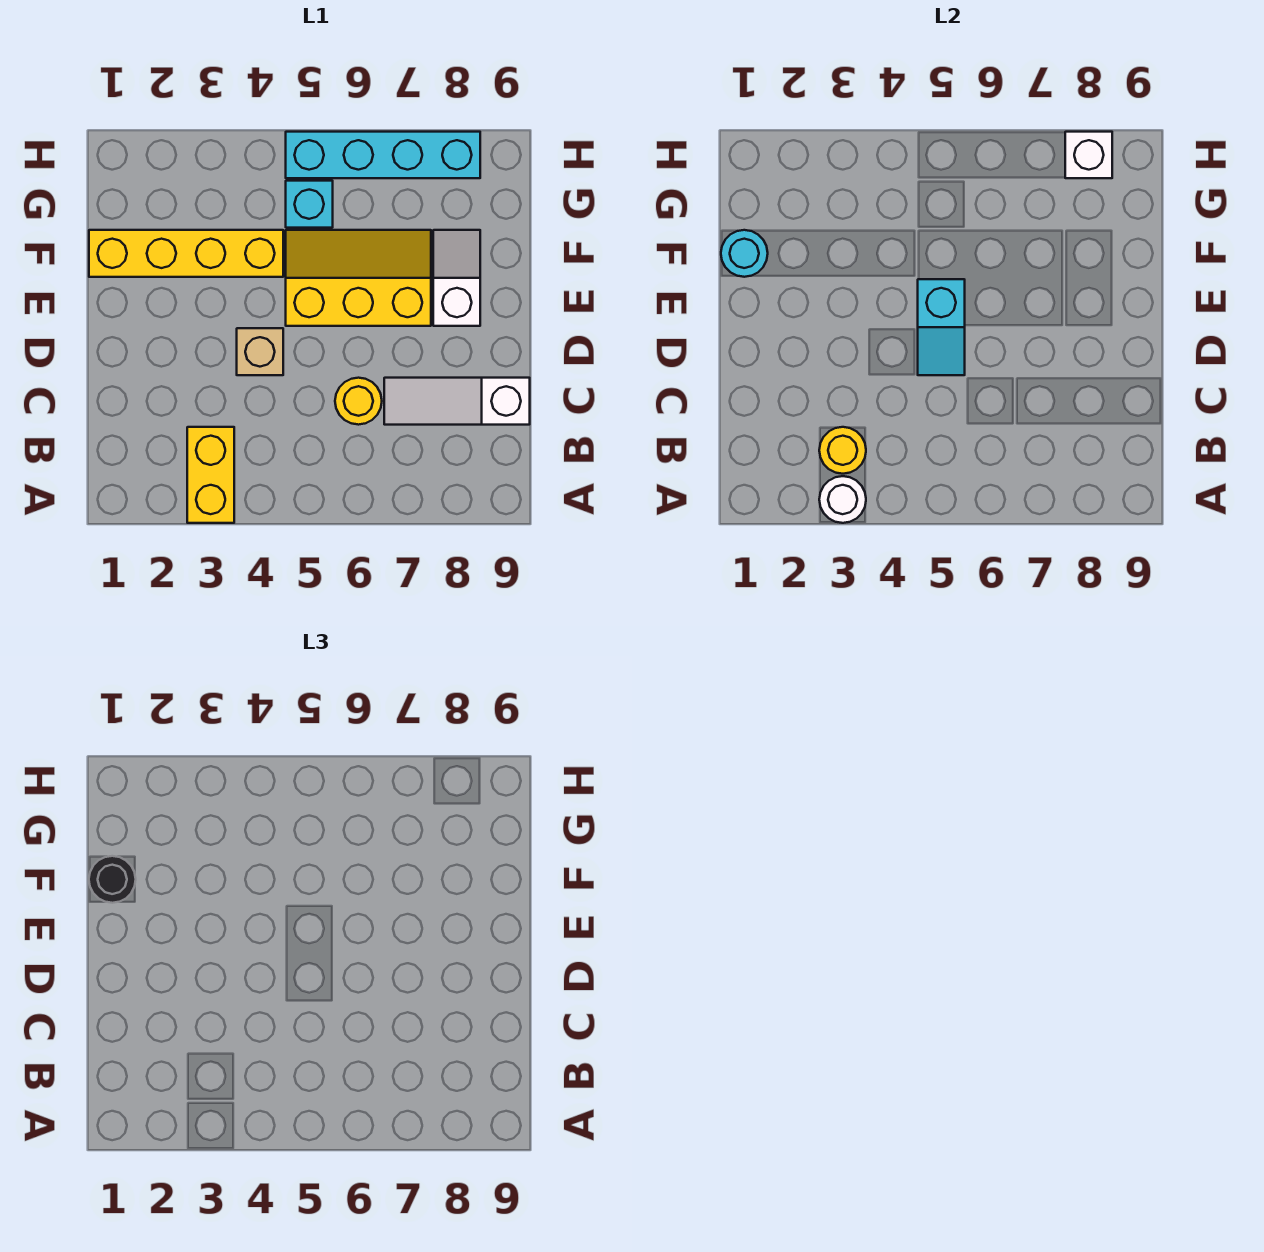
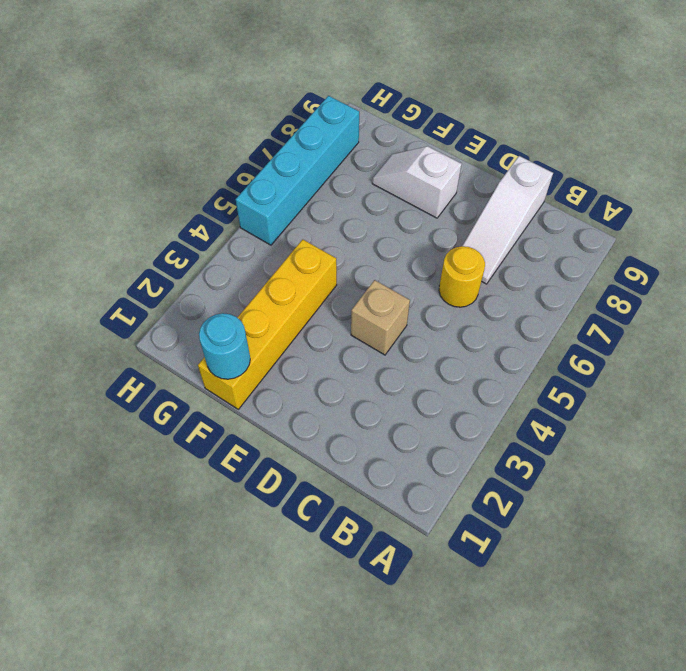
none -> yellow 1x2 brick [187,427,234,523]
none -> yellow 2x3 slope [286,230,431,326]
none -> cyan 1x1 brick [286,181,333,228]

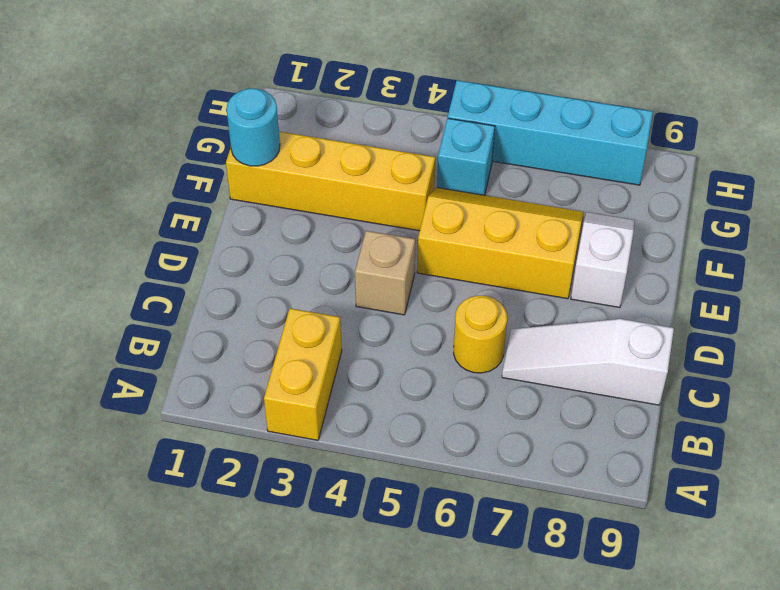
none -> white 1x1 round brick [819,476,866,523]
none -> yellow 1x1 round brick [819,427,866,474]
none -> cyan 1x2 slope [918,279,965,375]

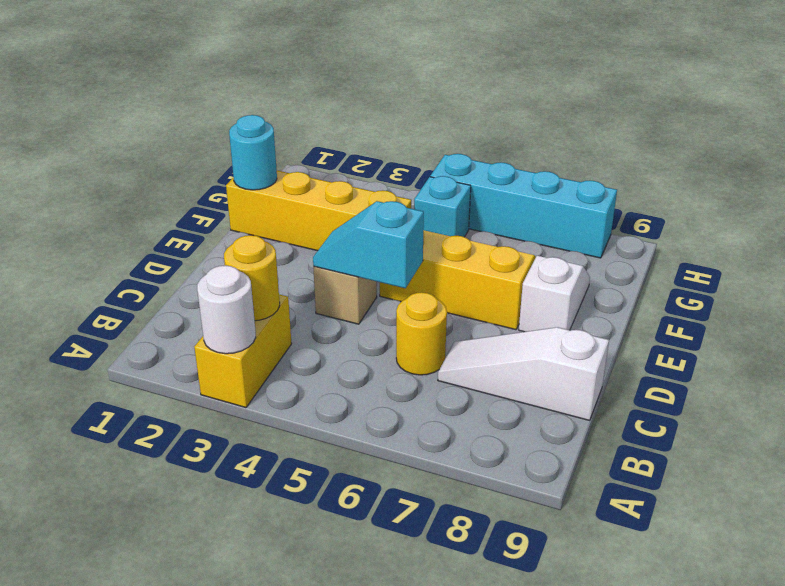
cyan 1x2 slope [313,201,424,288] -> cyan 1x2 slope turned to [918,279,965,375]
none -> white 1x1 brick [1065,132,1112,178]
none -> black 1x1 round brick [89,856,136,903]

